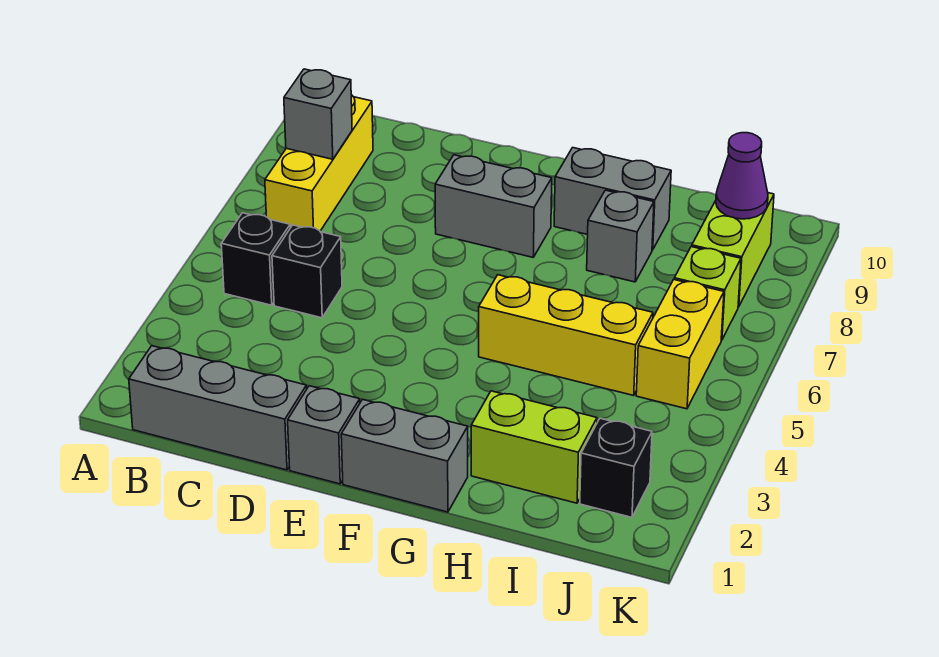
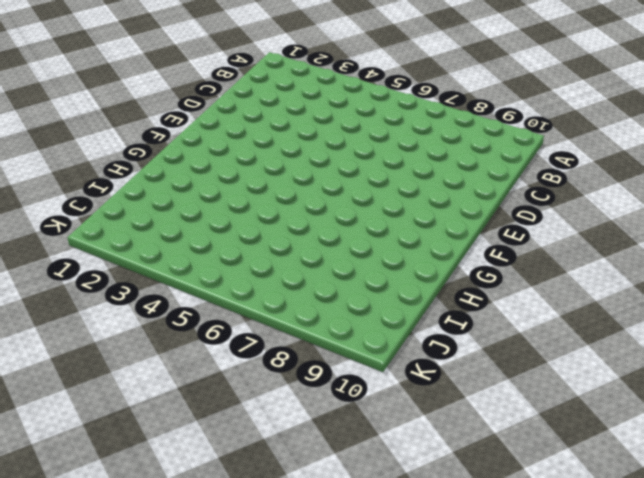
none -> grey 1x3 brick [129,346,307,470]
none -> black 1x1 brick [221,213,290,305]
none -> yellow 1x3 brick [265,95,373,231]

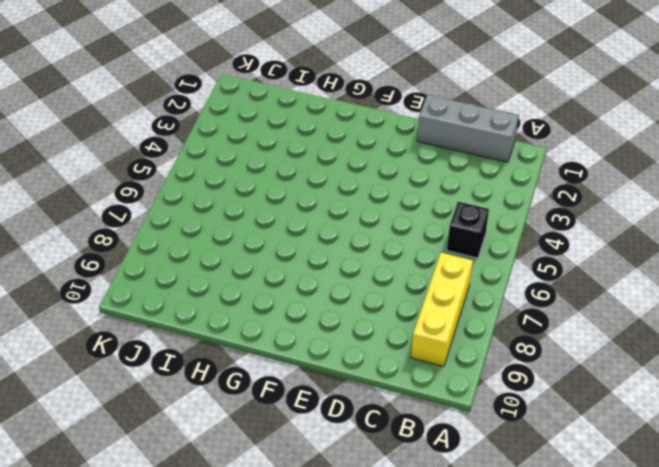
none -> black 1x1 brick [272,225,342,318]
none -> grey 1x1 brick [288,386,360,484]
none -> grey 1x2 brick [435,155,552,257]

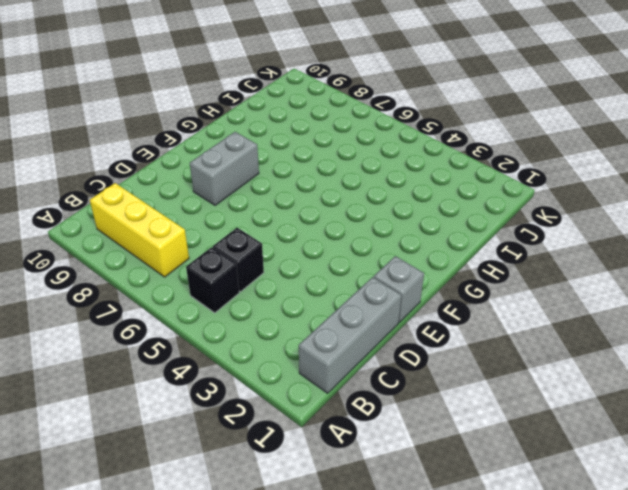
none -> grey 1x2 brick [341,399,468,512]
none -> yellow 1x3 brick [479,275,653,395]
none -> grey 1x2 brick [554,148,671,250]

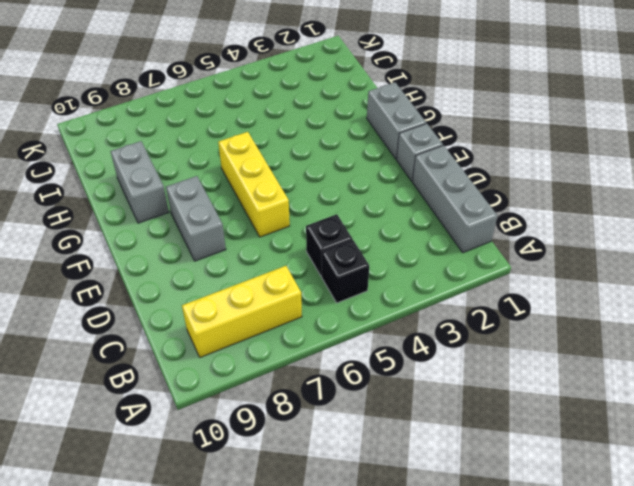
yellow 1x3 brick [218,132,290,237] -> yellow 1x3 brick moved to [479,275,653,395]
none -> lime 1x2 brick [471,391,597,503]
none -> grey 1x1 brick [587,190,654,282]
none -> black 1x1 brick [580,418,652,517]

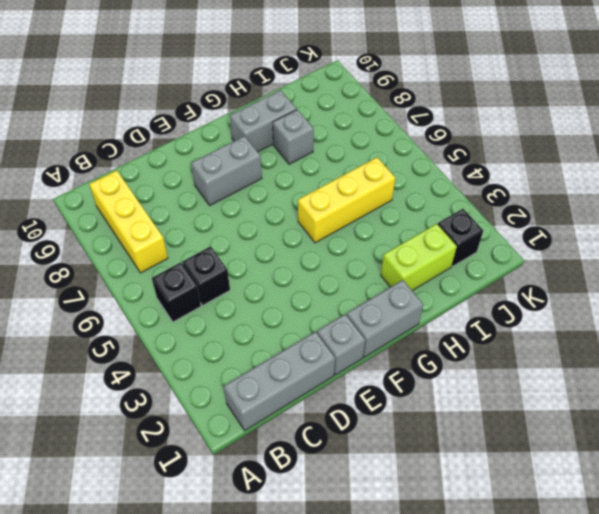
none -> yellow 1x2 brick [636,280,724,409]
none -> lime 1x1 brick [674,247,741,340]
none -> lime 1x2 brick [692,193,774,307]

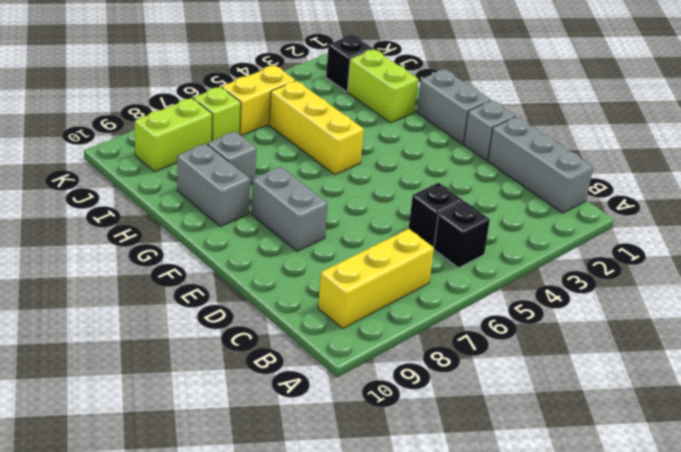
none -> grey 1x1 brick [284,69,352,159]
none -> purple 1x1 cone [716,133,768,219]

